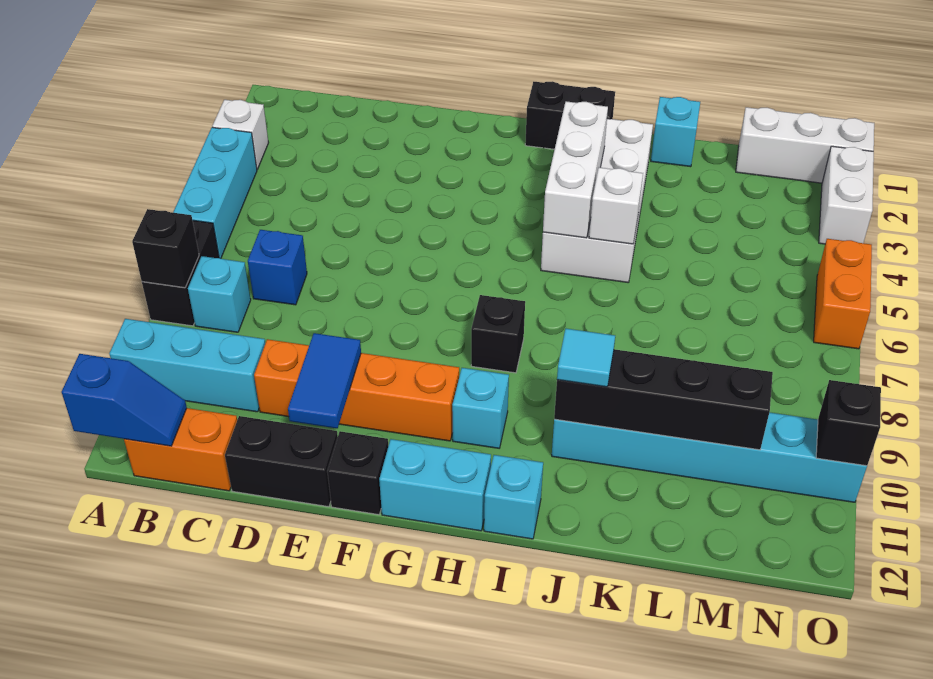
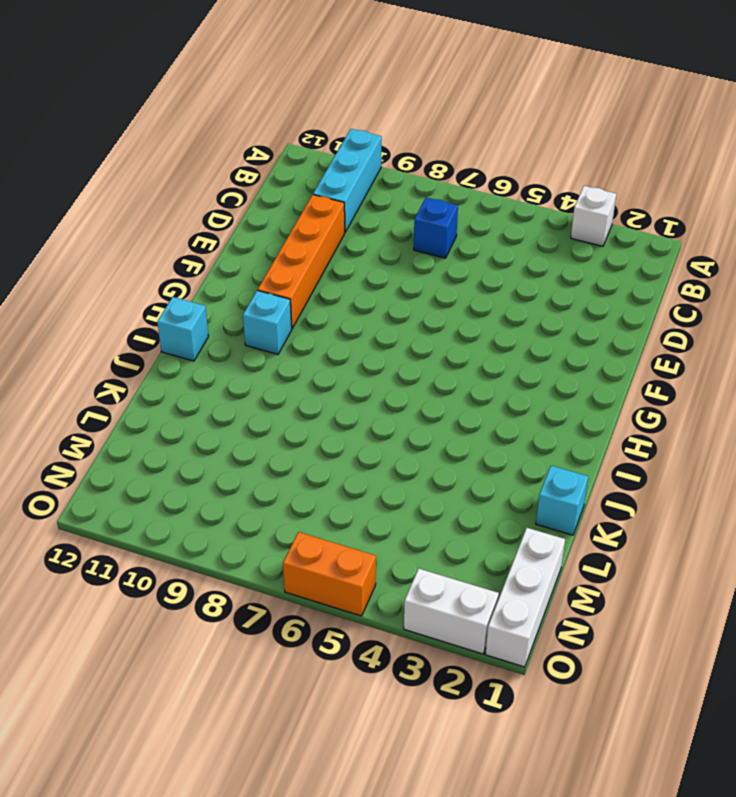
none -> cyan 1x3 brick [173,127,257,258]
none -> black 1x2 brick [142,220,219,326]
none -> cyan 1x1 brick [188,256,251,332]

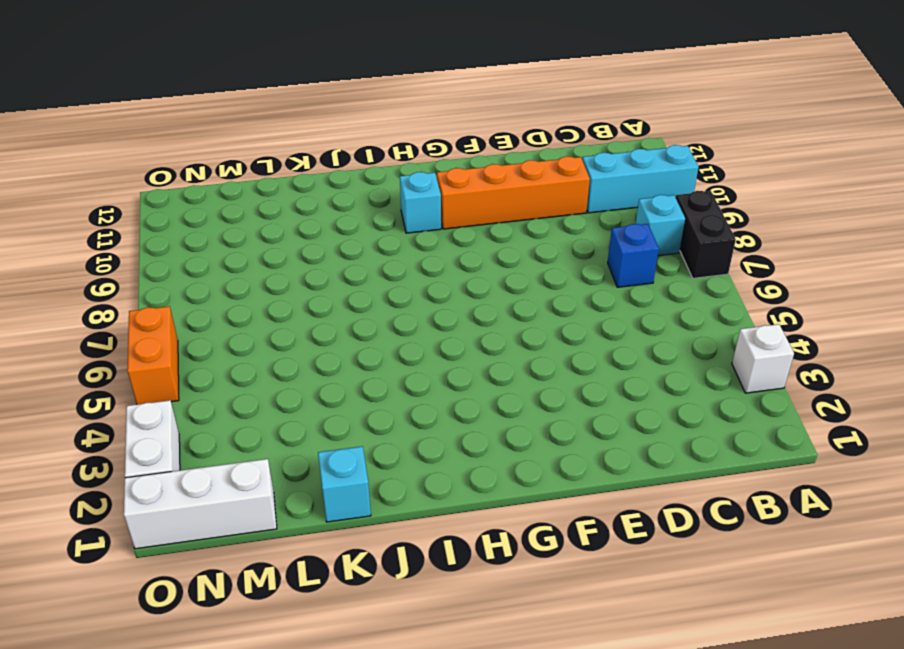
none -> cyan 1x3 brick [173,127,257,258]
none -> orange 1x2 brick [124,408,237,491]
none -> black 1x2 brick [225,416,338,507]

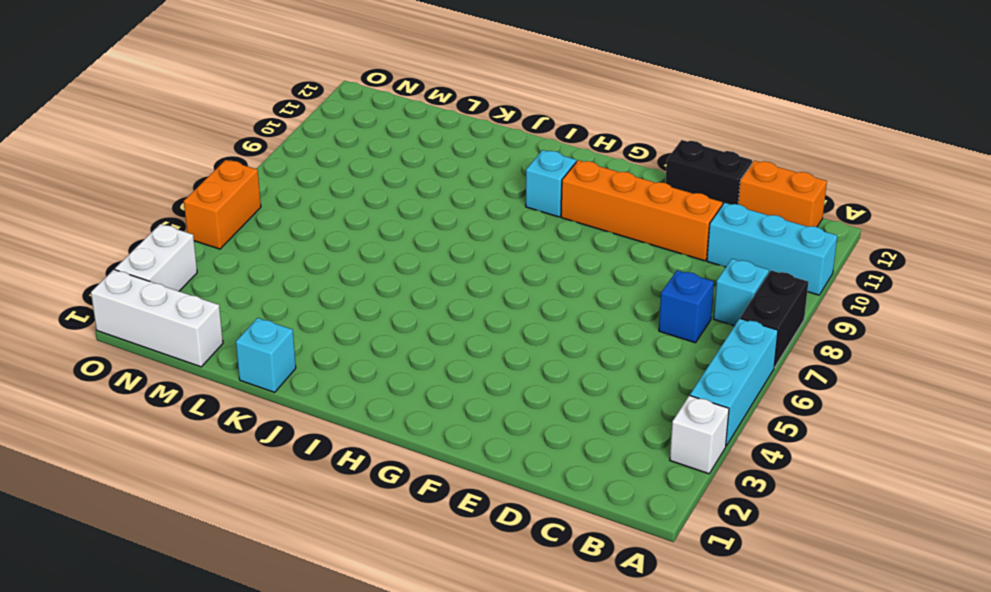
none -> black 1x1 brick [327,431,388,515]
none -> cyan 1x2 brick [379,439,491,531]
none -> black 1x2 brick [525,81,615,149]

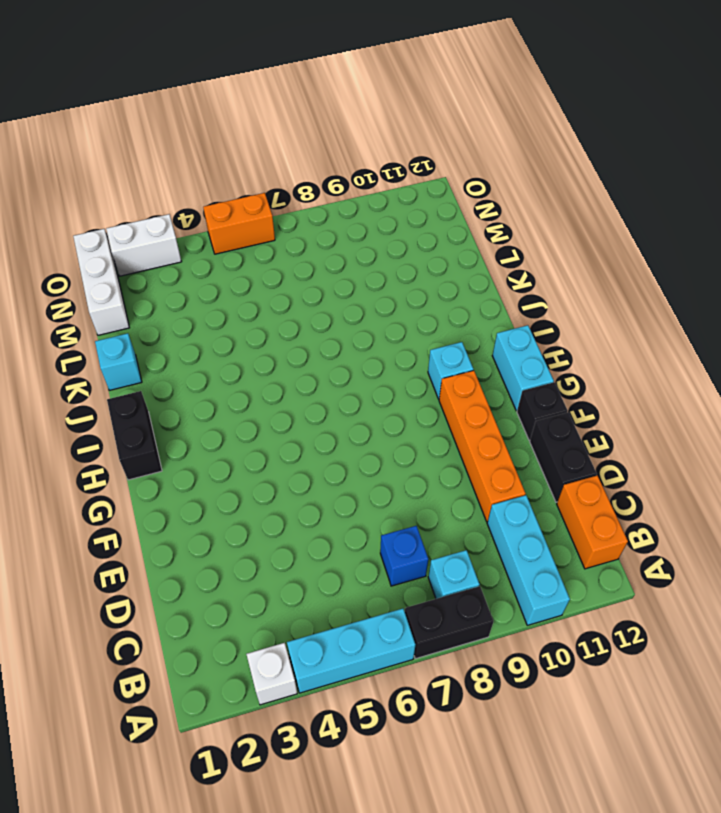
none -> black 1x1 brick [471,295,525,373]
none -> white 2x4 brick [541,119,653,283]
none -> cyan 1x1 brick [484,455,543,539]

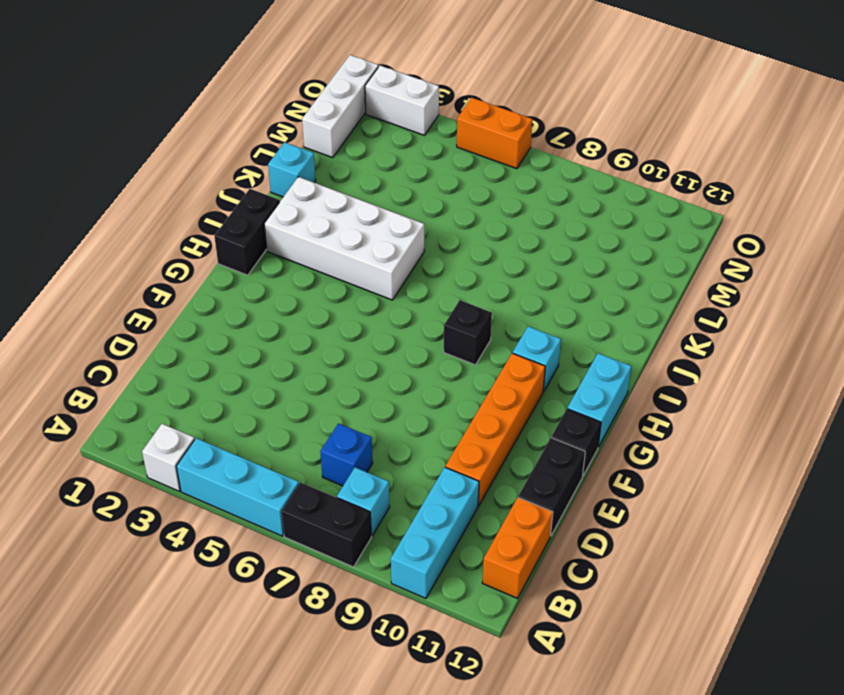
none -> cyan 1x1 brick [484,455,543,539]
none -> cyan 1x6 brick [552,412,867,502]
none -> black 1x1 brick [132,209,199,288]

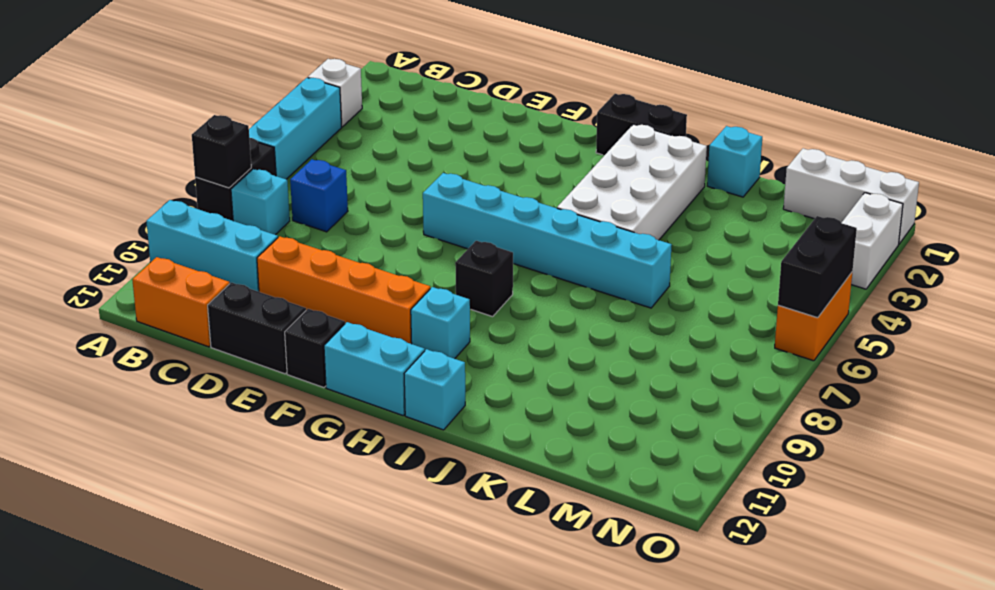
cyan 1x6 brick [423,173,672,308] -> cyan 1x6 brick moved to [552,412,867,502]
black 1x2 brick [778,216,857,318] -> none
none -> blue 1x2 slope [62,354,187,446]
none -> blue 1x2 tile [288,333,361,428]
none -> white 1x3 brick [543,101,608,238]

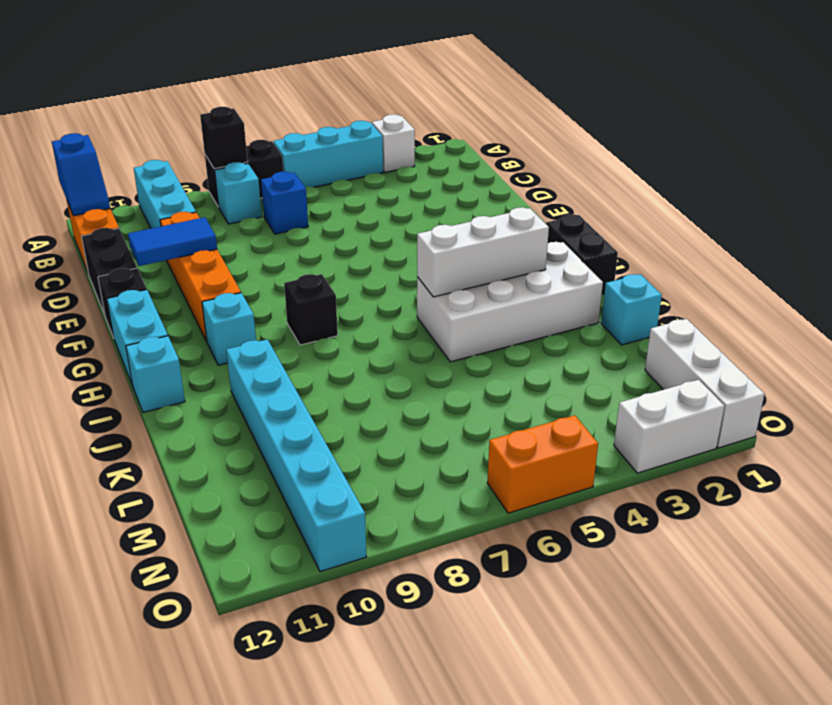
none -> white 1x1 brick [589,167,643,244]
none -> black 1x4 brick [554,349,773,450]
none -> black 1x1 brick [816,380,881,466]

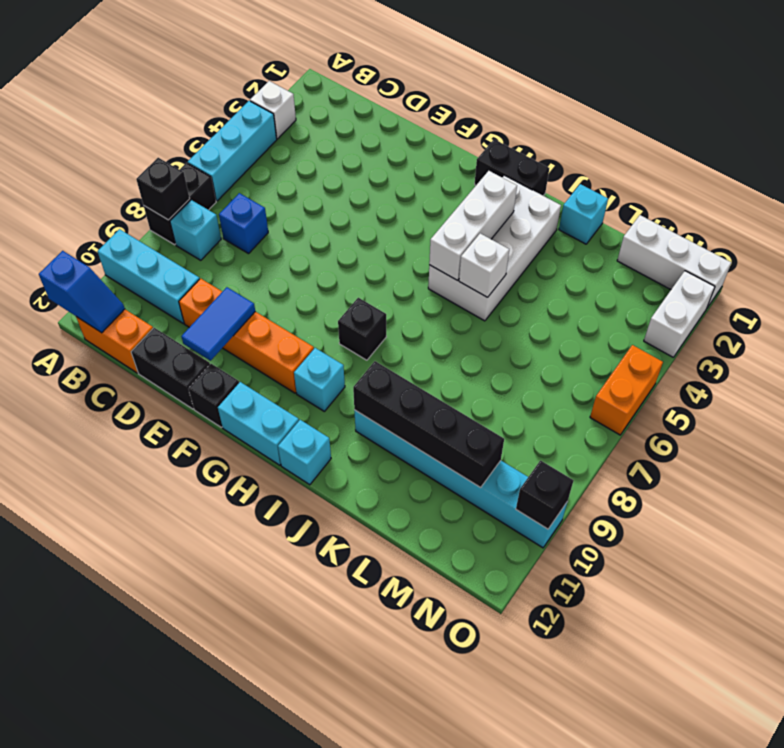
none -> cyan 1x1 tile [557,329,615,387]

